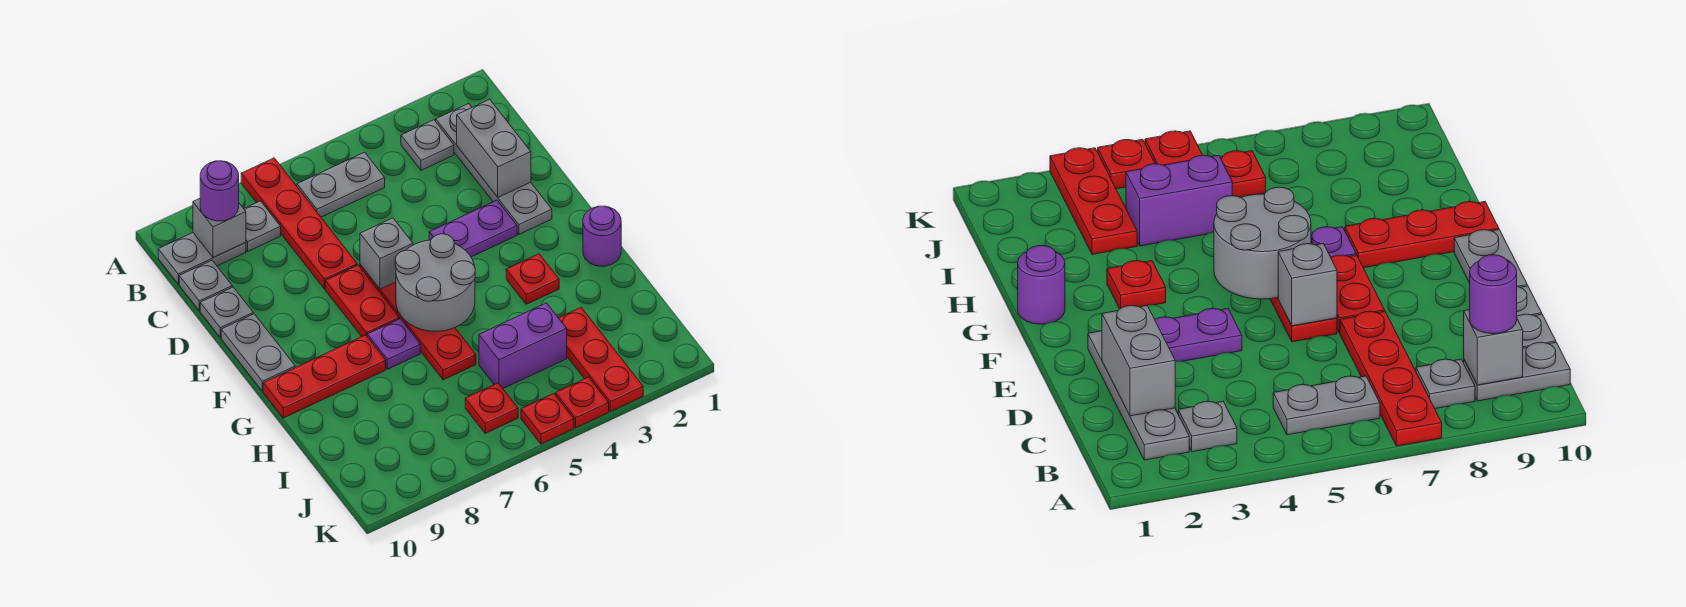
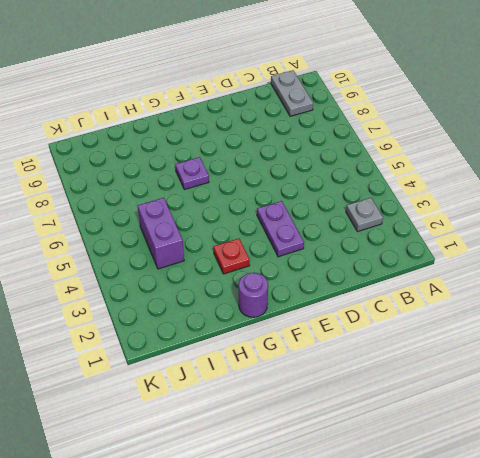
none -> red 1x4 plate [241,158,357,289]
none -> grey 1x4 plate [436,104,552,234]
none -> grey 1x2 plate [297,152,385,217]

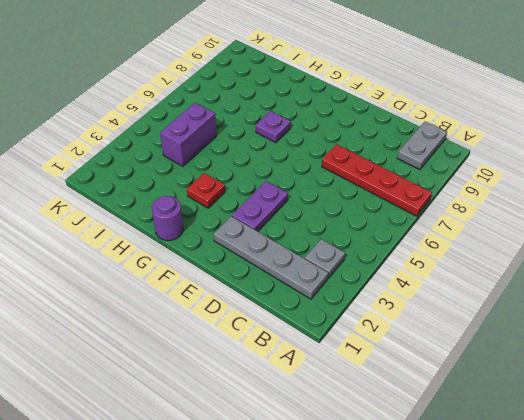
none -> grey 1x2 plate [297,152,385,217]
none -> grey 1x1 plate [244,201,281,251]
none -> grey 1x1 plate [179,260,232,311]

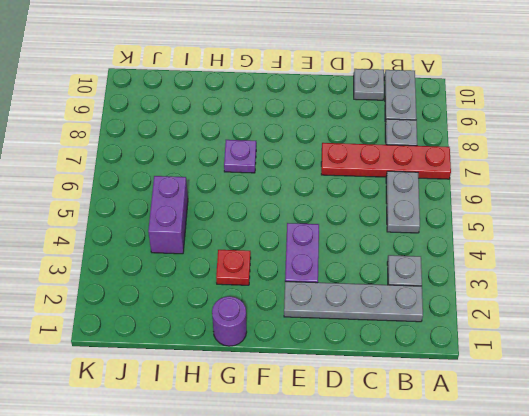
none -> grey 1x1 plate [200,287,253,338]
none -> red 1x4 plate [360,265,476,380]
none -> red 1x2 plate [325,265,399,336]

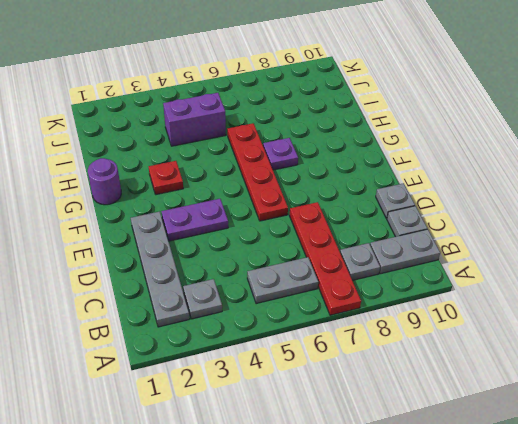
none -> red 1x2 plate [325,265,399,336]
none -> grey 1x2 plate [221,314,295,391]
none -> red 1x3 plate [263,335,386,418]

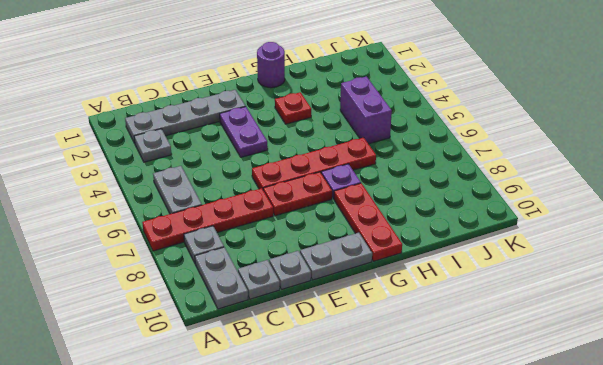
none -> red 1x3 plate [559,308,643,411]
none -> red 1x1 plate [465,383,518,433]
none -> red 1x1 plate [556,377,609,428]

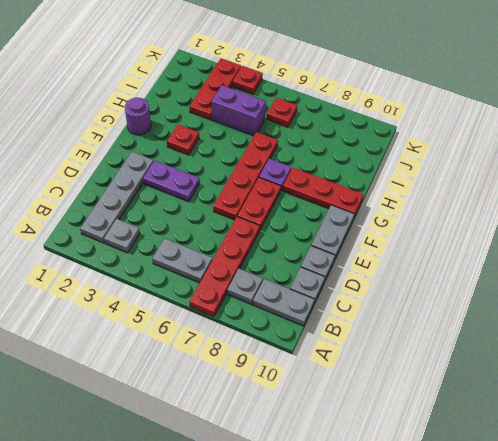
none -> red 1x1 plate [521,393,574,444]
none -> grey 1x1 brick [193,199,246,258]
none -> grey 1x2 brick [457,99,531,197]

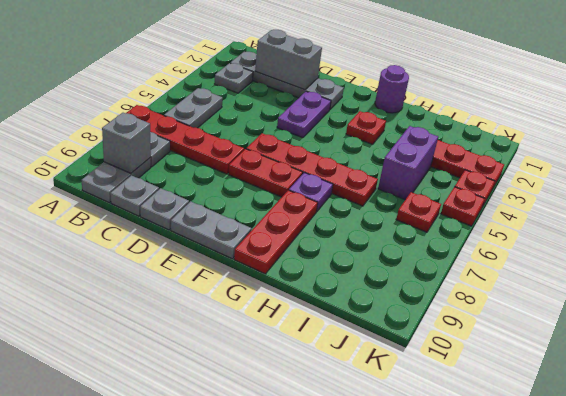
none -> grey 1x1 brick [360,218,413,289]
none -> grey 2x2 round brick [395,234,475,331]
none -> purple 1x1 round brick [200,161,239,221]

